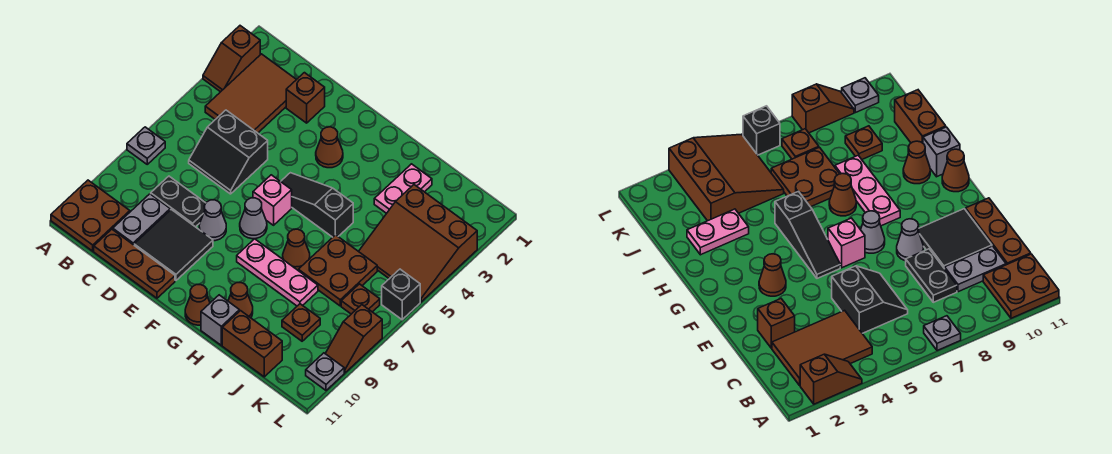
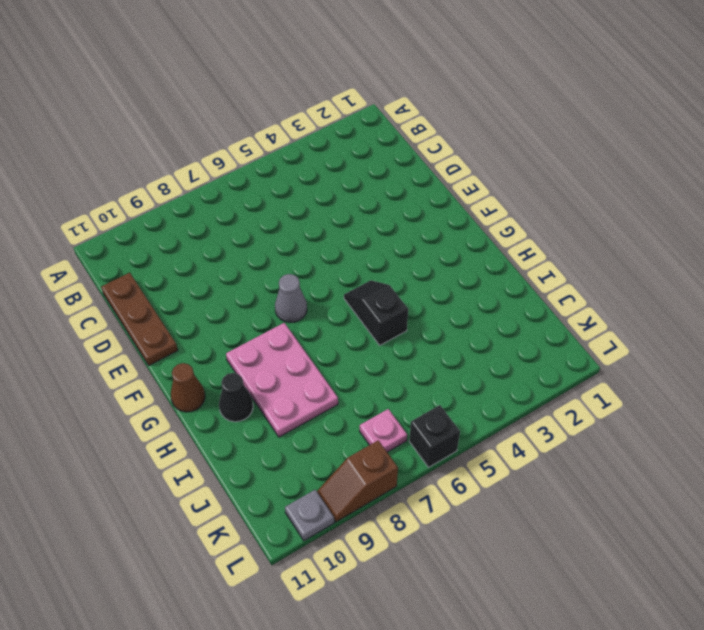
black 1x2 slope [344,280,408,345] -> black 1x3 slope [281,173,353,237]
pink 2x3 plate [226,323,338,437] -> pink 1x3 plate [237,239,318,306]
black 1x1 cone [219,373,253,422] -> brown 1x1 cone [228,283,253,318]
pink 1x1 plate [360,409,407,452] -> brown 1x1 plate [341,284,380,314]
none -> brown 1x2 slope [203,26,260,92]
none -> grey 1x1 plate [127,127,165,164]
none -> brown 2x2 plate [51,180,130,251]

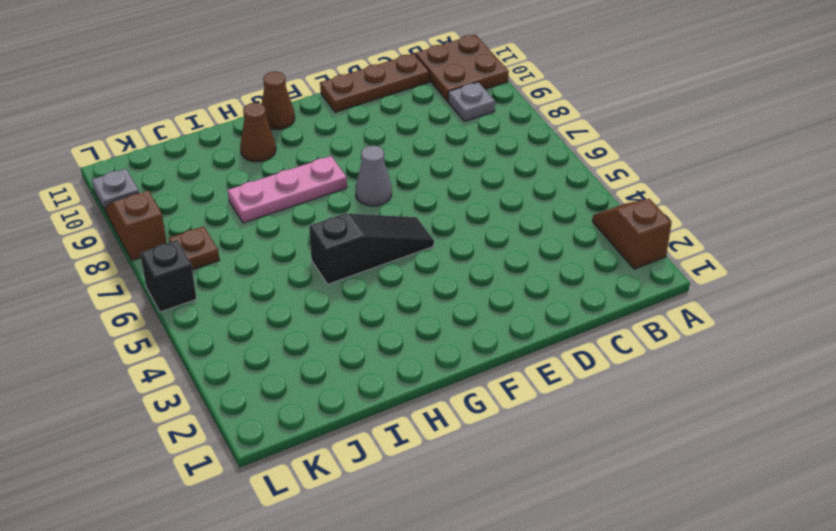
grey 1x1 plate [448,82,495,122] -> grey 1x1 plate moved to [127,127,165,164]
none -> brown 2x3 tile [205,54,296,133]
none -> black 2x2 slope [189,110,268,194]
none -> black 1x2 plate [151,176,206,227]

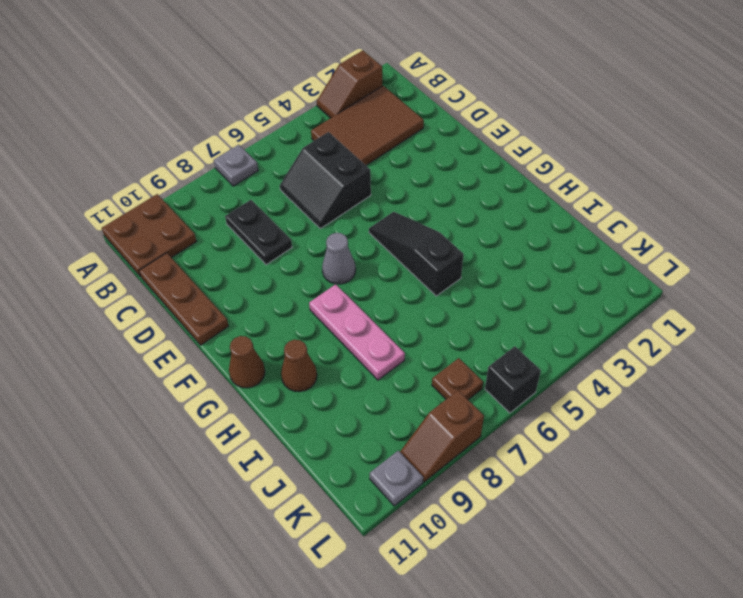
none -> grey 1x2 plate [113,194,170,245]
none -> brown 1x1 brick [286,73,325,123]
none -> black 2x2 tile [134,209,213,280]

